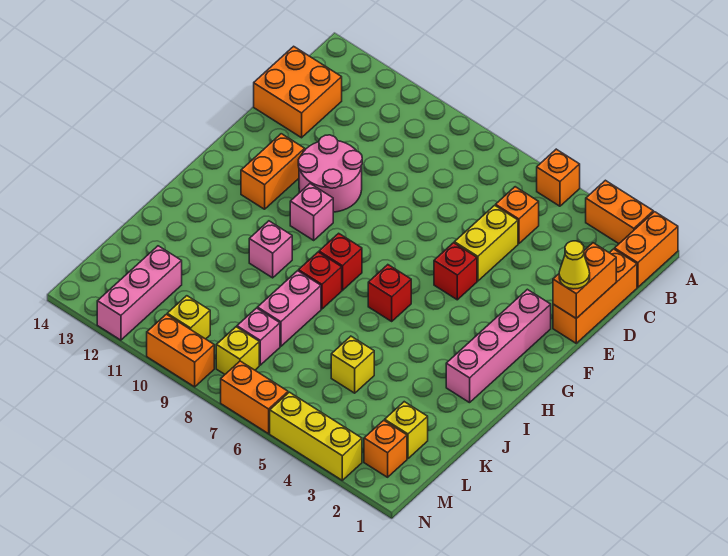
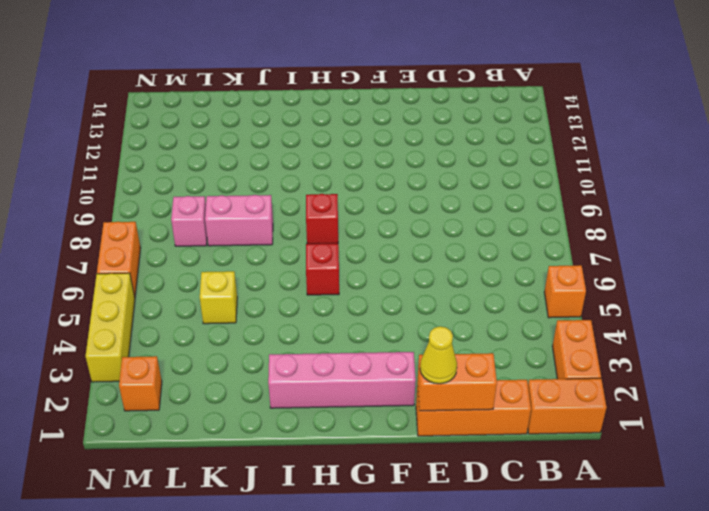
none -> orange 1x1 brick [496,187,539,244]
none -> orange 2x2 brick [254,46,342,138]
none -> yellow 1x2 brick [454,205,518,281]

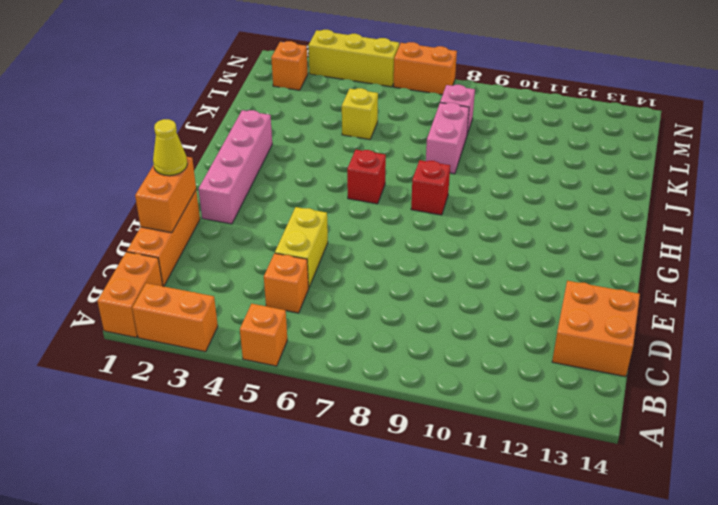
none -> pink 2x2 round brick [298,135,362,212]
none -> red 1x1 brick [434,243,477,300]
none -> orange 1x2 brick [241,134,305,209]

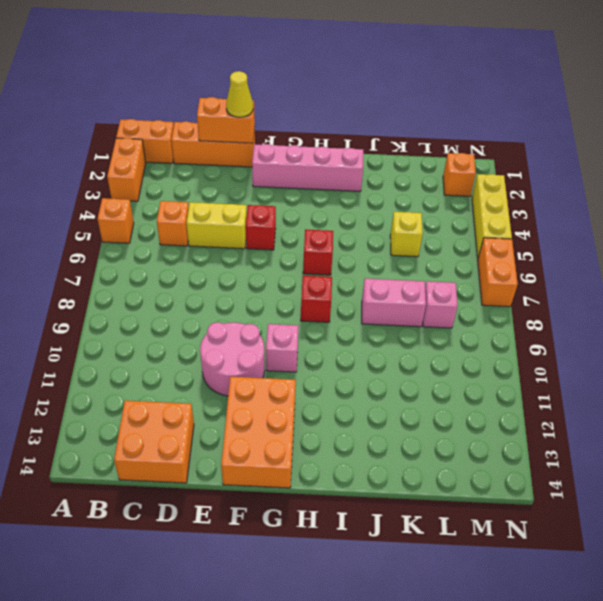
orange 2x3 brick [221,377,296,488] -> orange 1x2 brick [241,134,305,209]
none -> red 1x1 brick [299,252,342,309]
none -> pink 1x1 brick [249,221,292,278]
none -> yellow 1x1 brick [385,402,428,459]

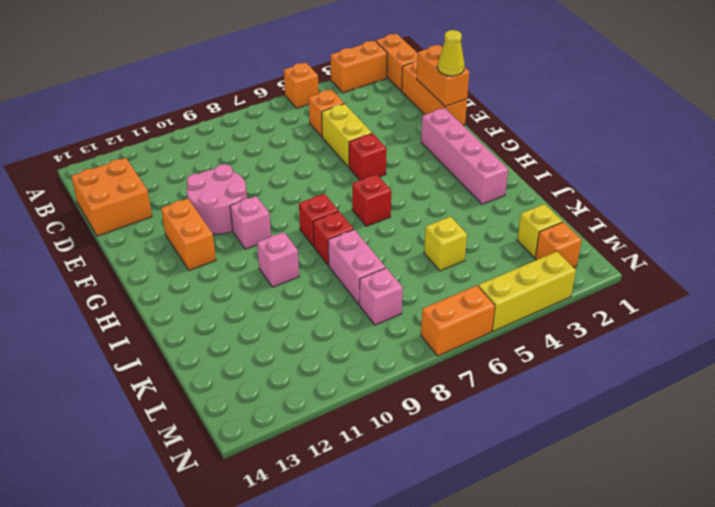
none -> pink 1x3 brick [97,246,182,340]
none -> yellow 1x1 brick [216,327,259,374]
none -> yellow 1x1 brick [167,296,210,339]

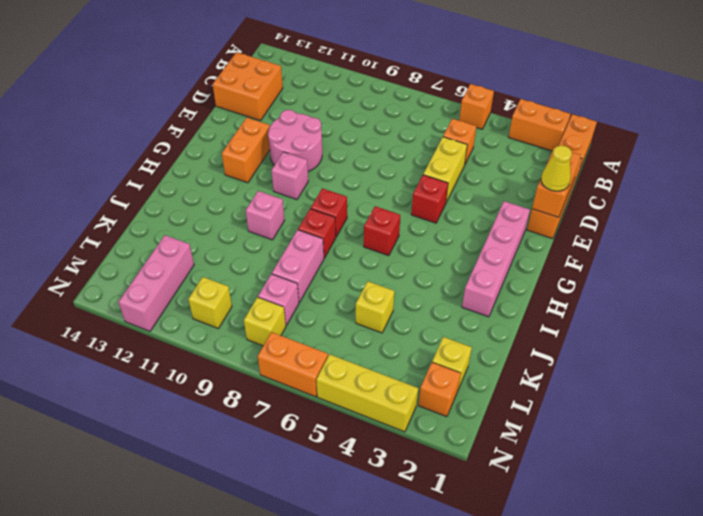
none -> orange 1x2 brick [147,314,214,387]

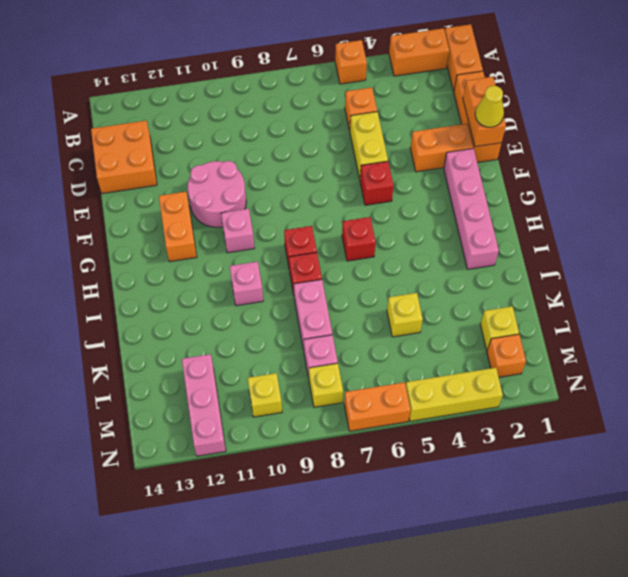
orange 1x2 brick [410,124,473,172] -> orange 1x2 brick moved to [147,314,214,387]

